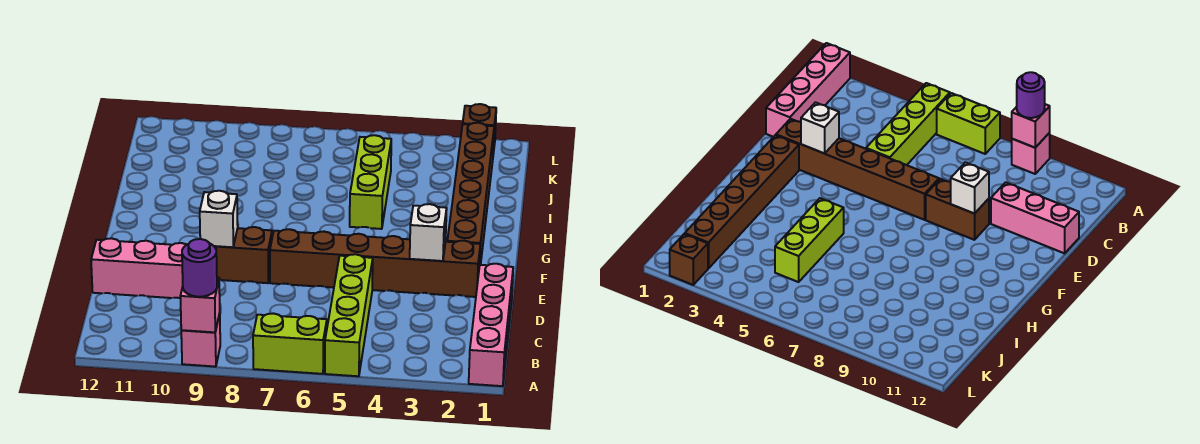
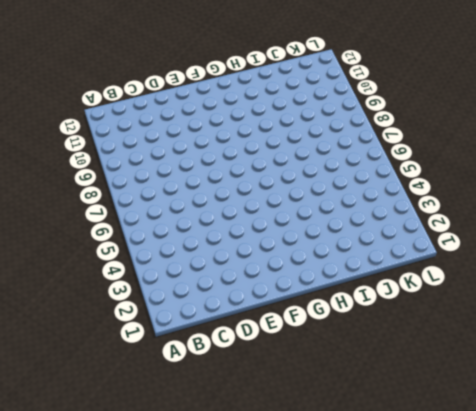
none -> pink 1x4 brick [469,264,513,386]
none -> lime 1x4 brick [325,254,373,376]
none -> lime 1x2 brick [253,313,327,374]

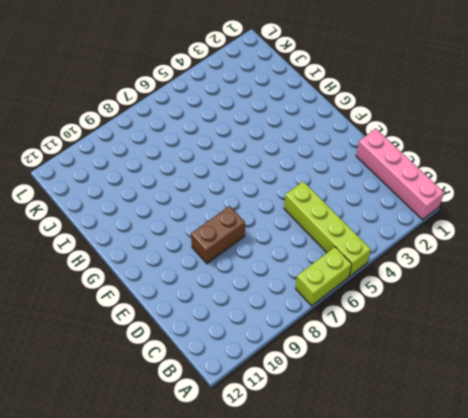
none -> pink 1x1 brick [181,313,220,367]
none -> pink 1x3 brick [91,238,187,298]
none -> brown 1x6 brick [270,229,480,297]

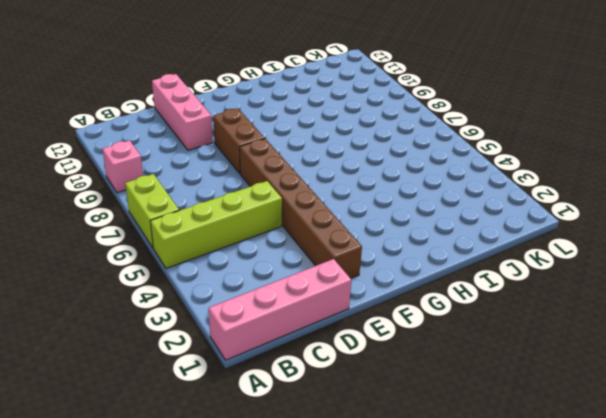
none -> brown 1x6 brick [447,123,494,265]
none -> lime 1x3 brick [350,135,391,229]
none -> brown 1x1 brick [463,104,496,154]

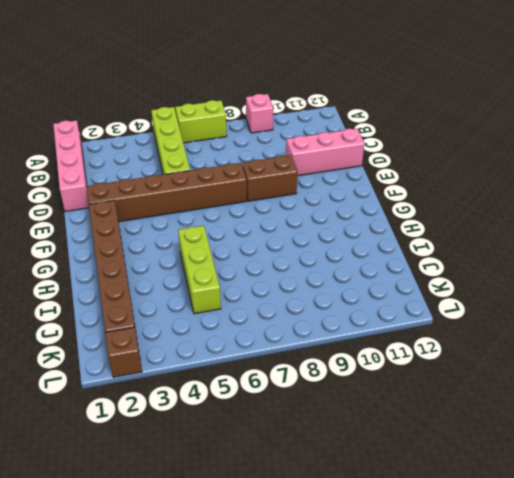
none -> pink 1x1 brick [180,277,220,332]
none -> white 1x1 brick [410,204,447,261]
none -> white 1x1 brick [200,191,238,247]

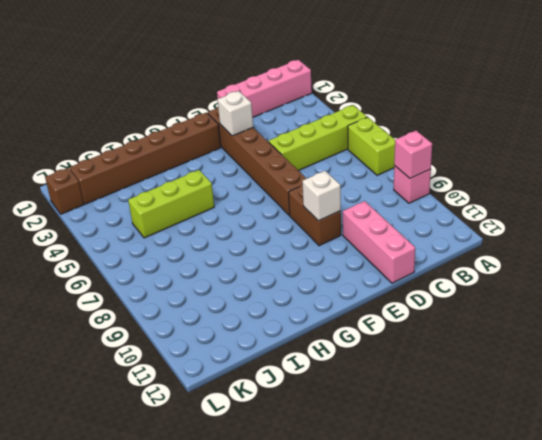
none -> purple 1x1 round brick [182,239,217,297]

